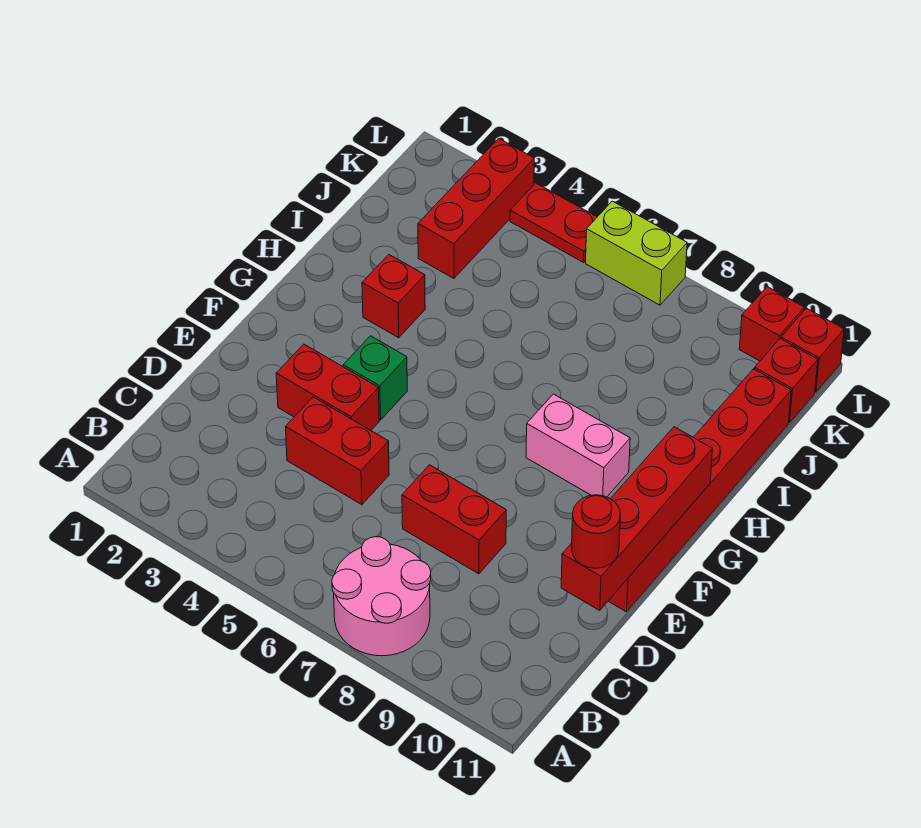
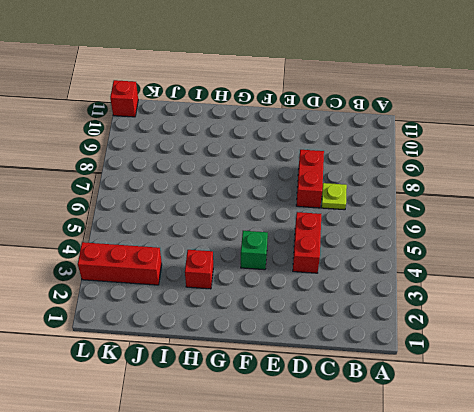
lime 1x1 plate [321,183,347,210] -> none
none -> pink 2x2 round brick [332,537,431,656]
none -> red 1x2 brick [276,344,379,430]
none -> red 1x6 brick [609,369,791,612]

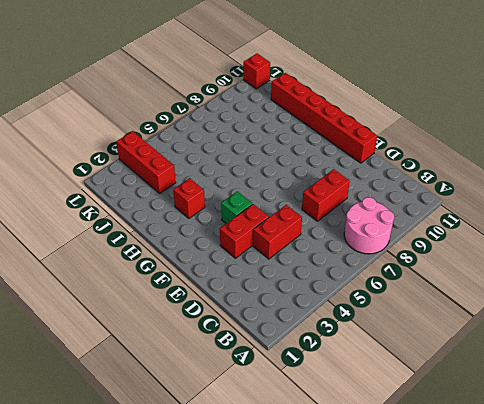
none -> pink 1x2 brick [526,394,630,497]
none -> red 1x1 brick [755,339,818,423]
none -> red 1x2 plate [510,183,597,262]

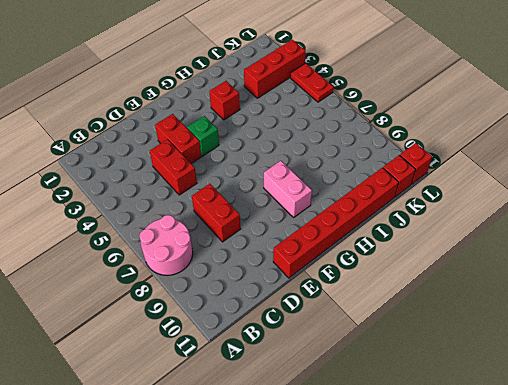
none -> lime 1x2 brick [586,201,687,305]
none -> red 1x1 brick [739,287,804,361]
none -> red 1x4 brick [561,427,712,610]

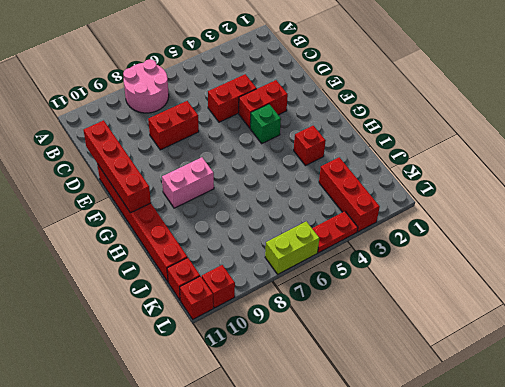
none -> red 1x1 round brick [572,495,620,568]

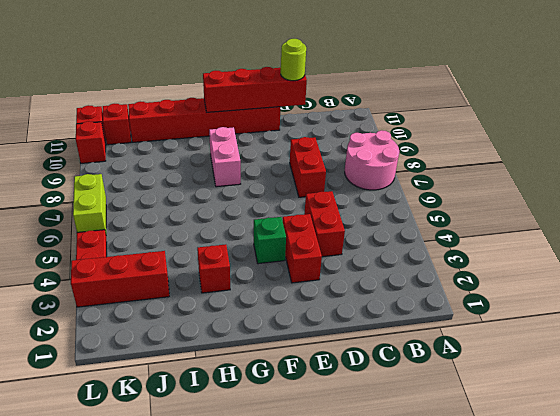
lime 1x1 round brick [281,39,306,81] -> red 1x1 round brick [572,495,620,568]

